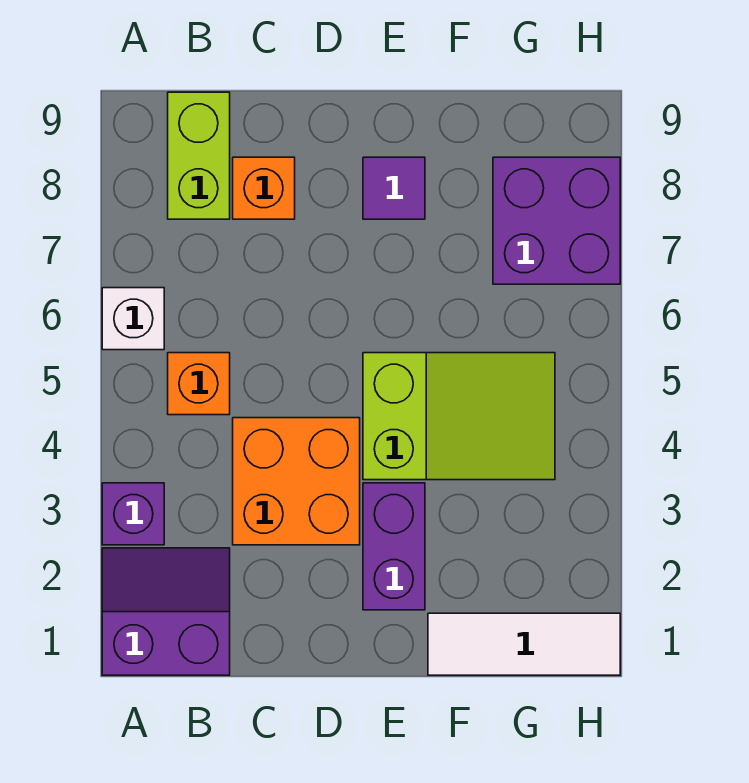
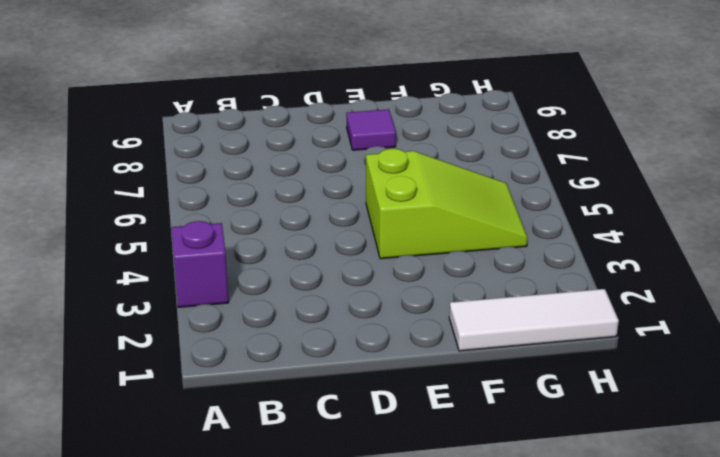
none -> purple 2x2 slope [102,548,230,675]
none -> white 1x1 brick [102,288,164,350]
none -> orange 1x1 brick [168,353,230,415]

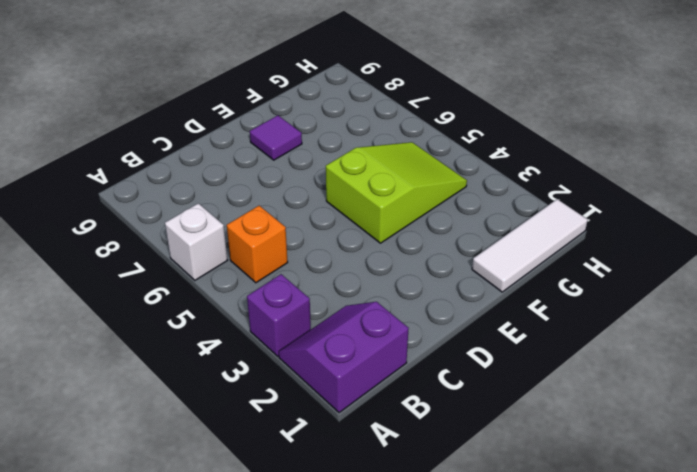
none -> lime 1x2 brick [168,92,230,219]
none -> orange 2x2 brick [233,418,360,545]
none -> orange 1x1 brick [233,157,295,219]

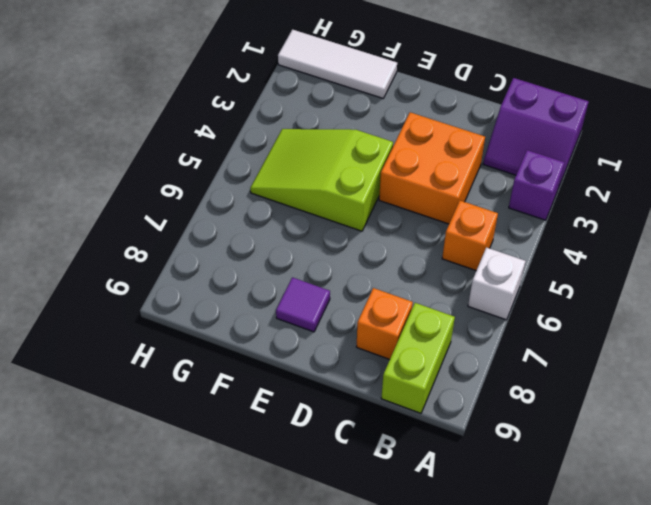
none -> purple 1x2 brick [363,483,425,610]
none -> purple 2x2 brick [493,157,620,284]

